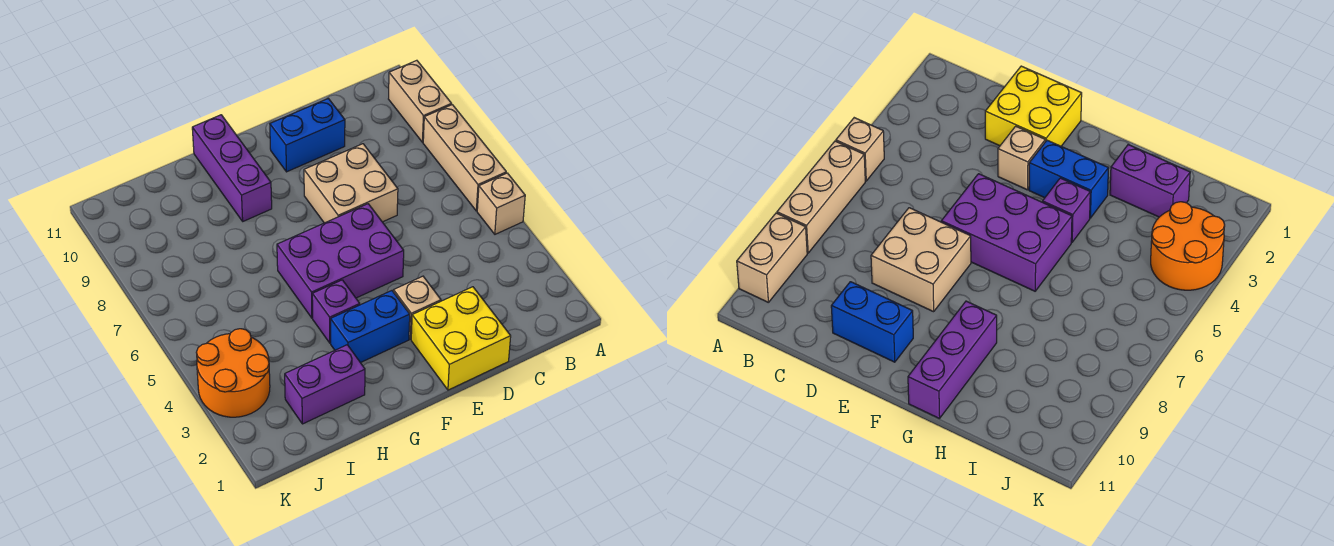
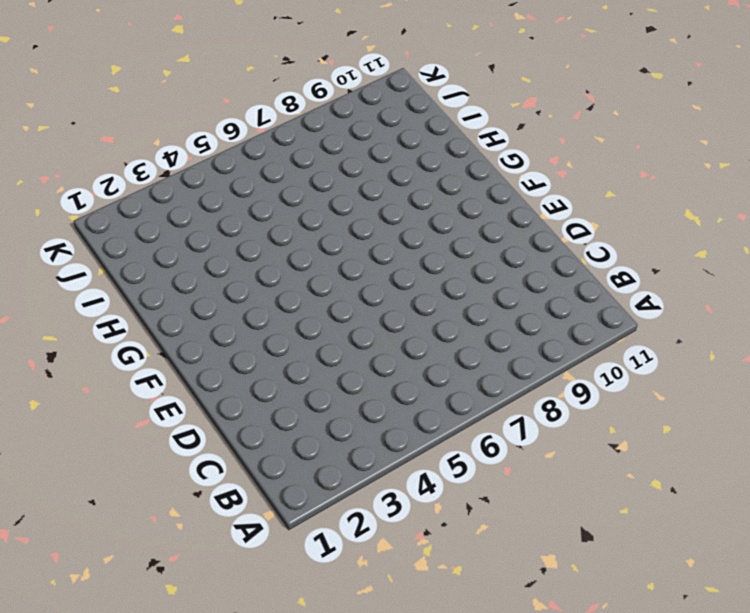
none -> tan 1x1 brick [477,173,525,234]
none -> tan 1x3 brick [423,105,506,211]
none -> tan 1x2 brick [389,60,452,142]

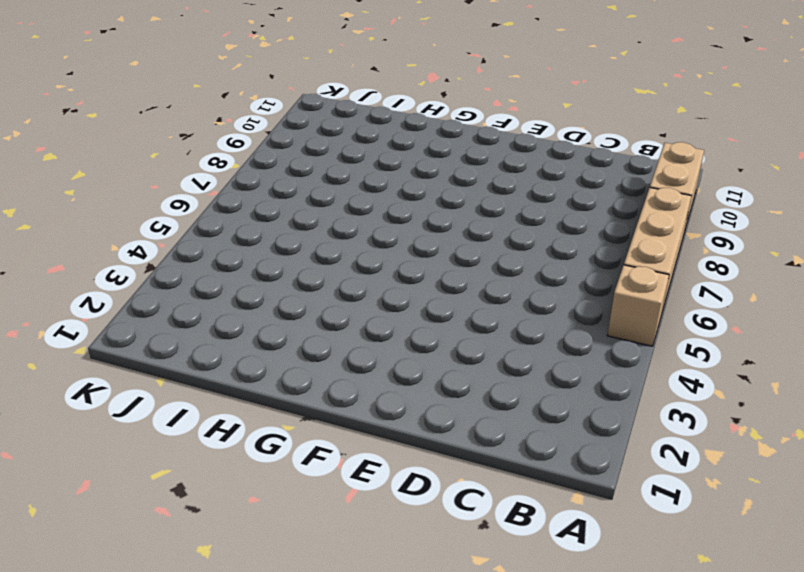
none -> yellow 2x2 brick [411,287,511,390]
none -> tan 2x2 brick [304,144,398,223]
none -> blue 1x2 brick [270,98,345,172]

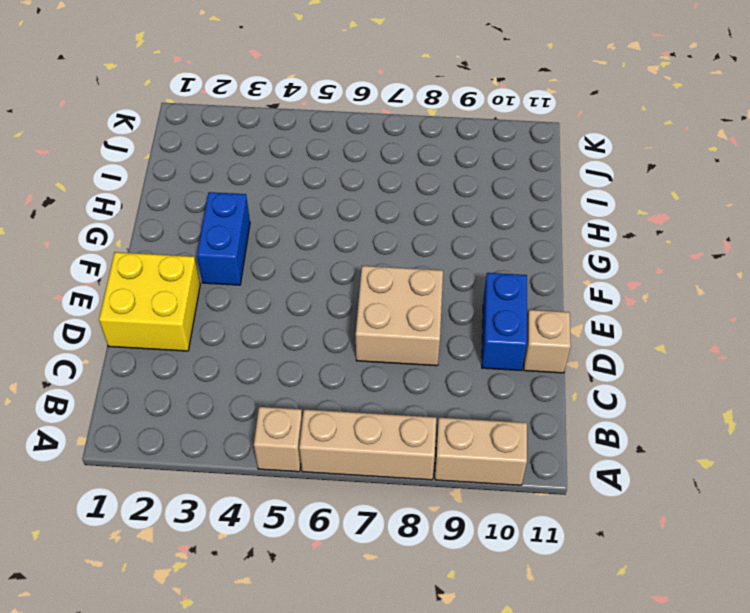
tan 1x1 brick [524,310,571,373] -> tan 1x1 brick moved to [393,276,441,339]
none -> purple 2x3 brick [277,204,404,318]
none -> purple 1x1 brick [312,280,360,343]
none -> purple 1x3 brick [192,115,272,221]

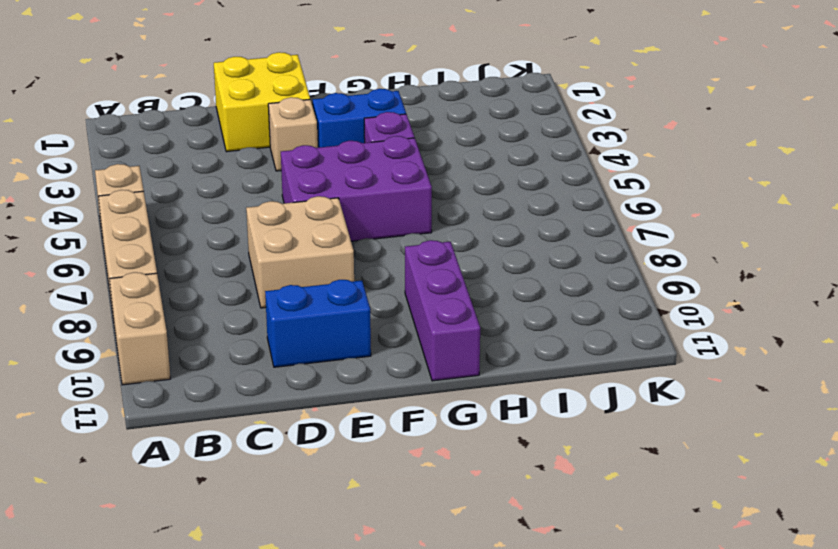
none -> purple 1x2 brick [285,345,365,424]
none -> orange 2x2 round brick [196,329,270,417]

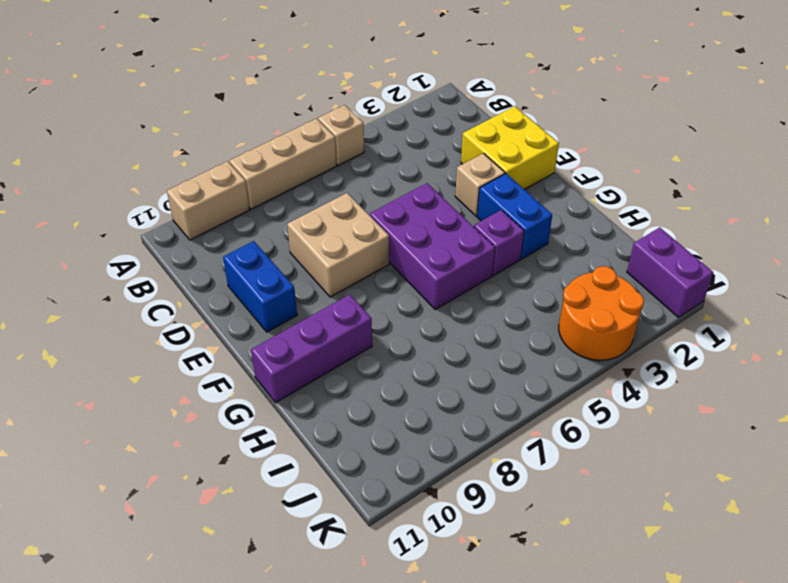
purple 1x2 brick [627,228,713,317] -> purple 1x2 brick moved to [285,345,365,424]

